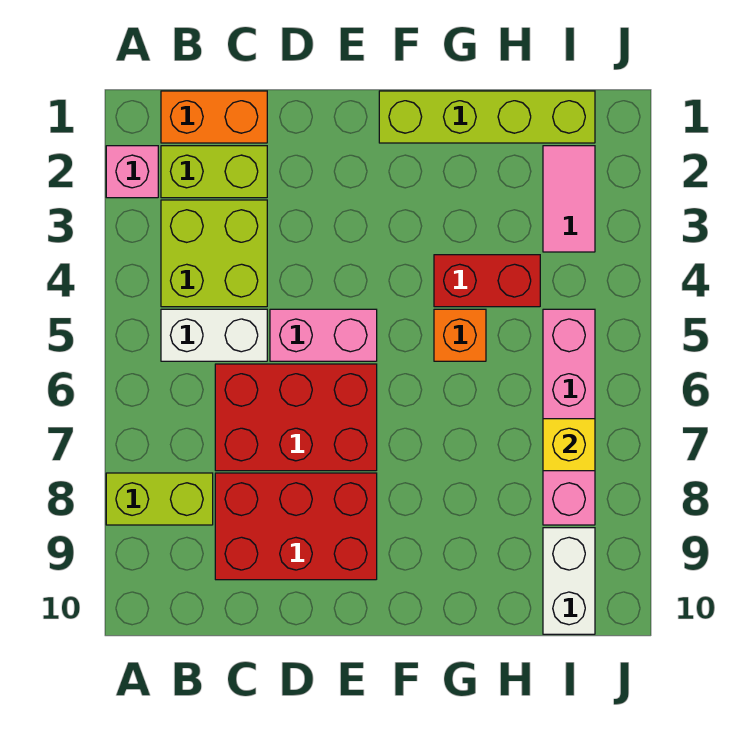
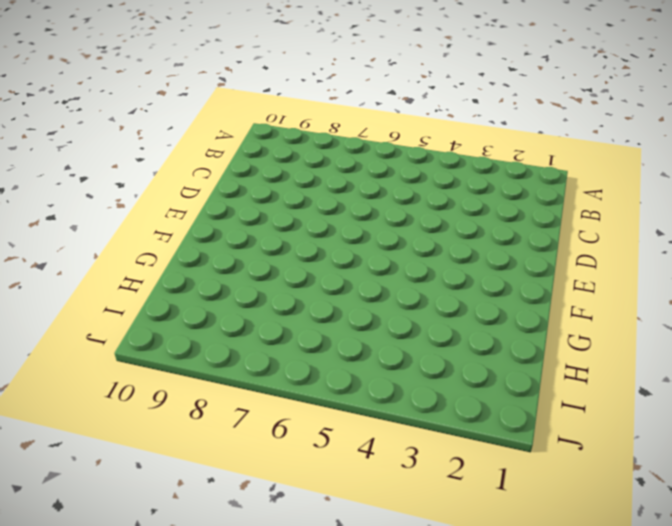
none -> pink 1x1 brick [106,146,158,198]
none -> lime 1x2 brick [106,473,213,525]
none -> orange 1x2 brick [161,91,267,143]

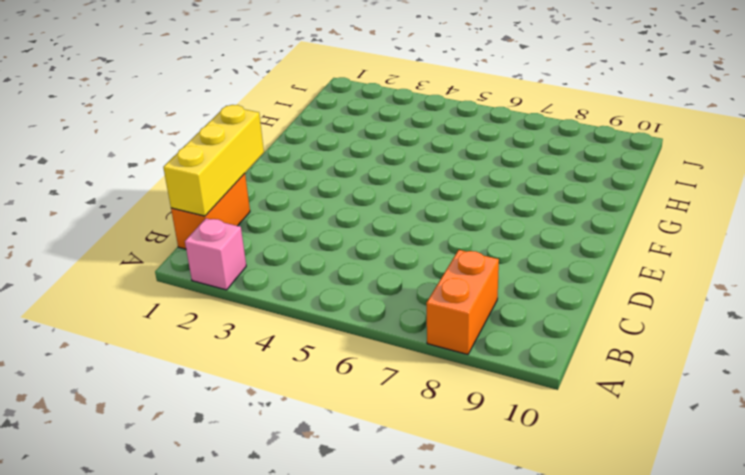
orange 1x2 brick [426,250,499,355] -> lime 1x2 brick [106,473,213,525]
yellow 1x3 brick [163,105,264,216] -> none
none -> lime 1x2 brick [161,146,267,198]
none -> lime 2x2 brick [161,200,267,307]
none -> white 1x2 brick [161,309,267,361]

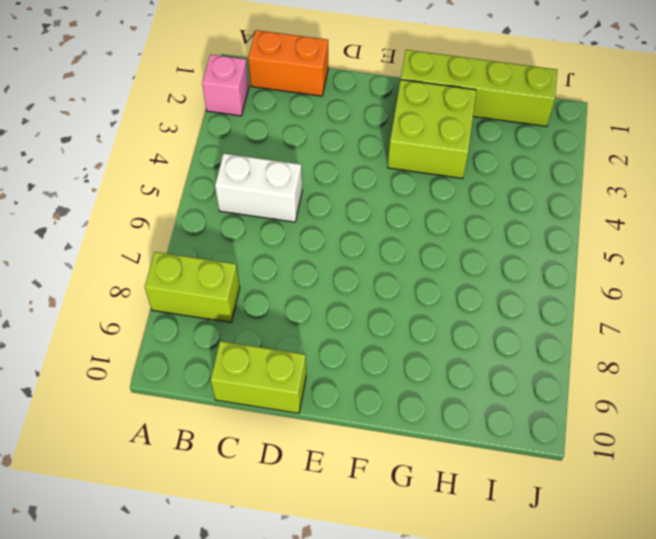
lime 1x2 brick [211,341,306,413] -> lime 1x2 brick moved to [161,146,267,198]
lime 2x2 brick [388,80,476,178] -> lime 2x2 brick moved to [161,200,267,307]
none -> red 2x3 brick [215,364,377,471]
none -> red 2x3 brick [215,473,377,580]
none -> pink 1x2 brick [270,309,377,361]

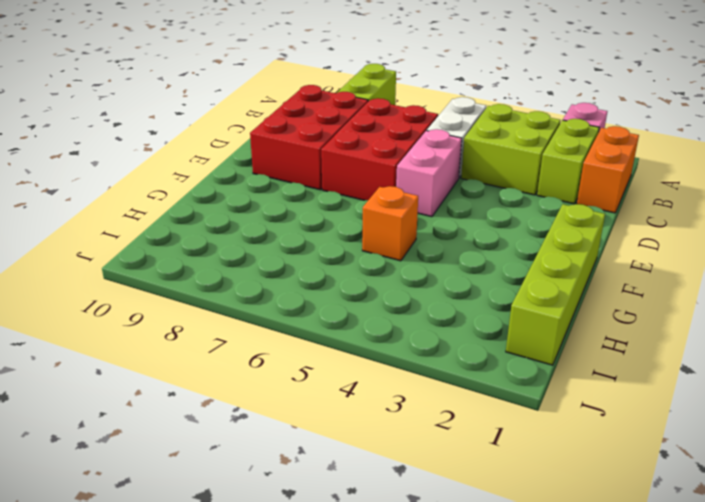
none -> red 1x2 brick [434,255,540,307]
none -> pink 1x2 tile [543,146,595,252]
none -> pink 1x4 brick [543,309,595,525]

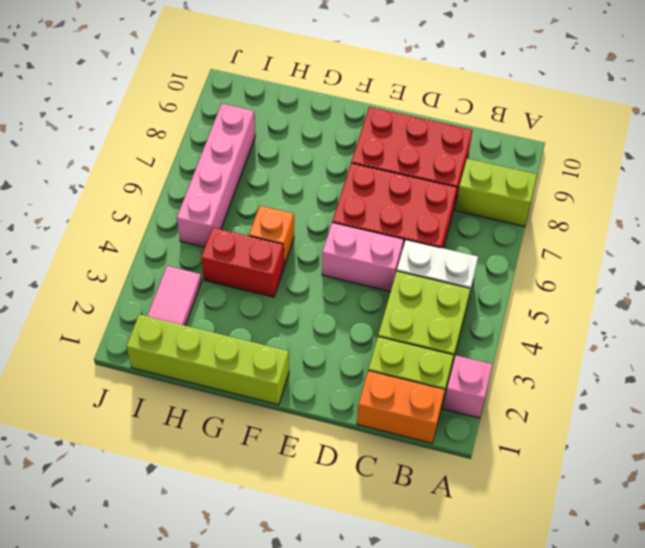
none -> white 1x2 brick [543,528,595,634]
none -> yellow 1x1 brick [543,419,595,471]

